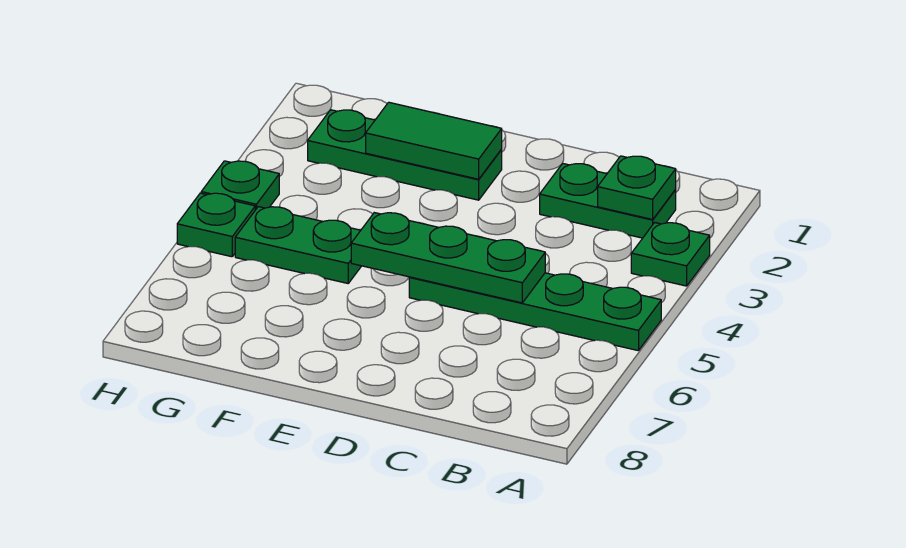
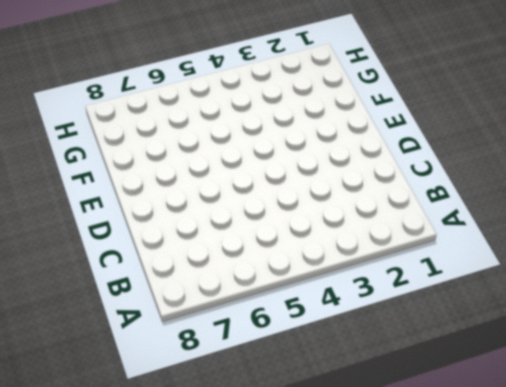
none -> green 1x1 plate [631,223,710,286]
none -> green 1x4 plate [409,273,661,351]

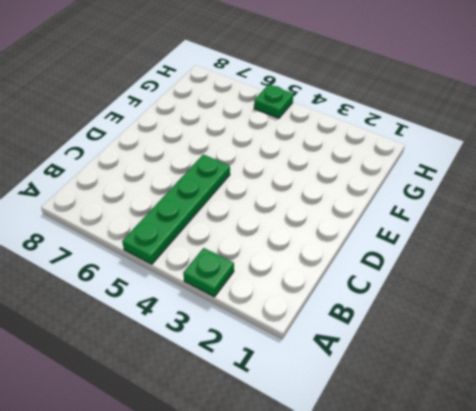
none -> green 1x2 plate [540,163,676,238]
none -> green 1x3 plate [308,110,502,200]

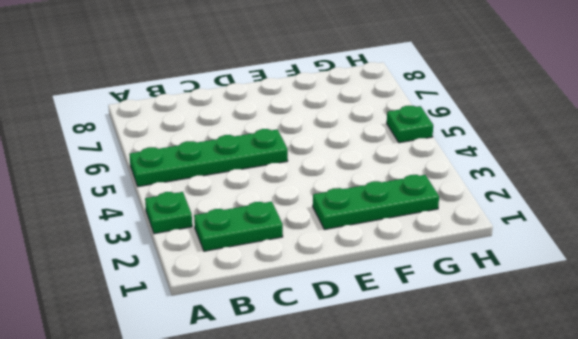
none -> green 1x2 plate [235,207,361,283]
none -> green 1x1 plate [201,161,279,210]

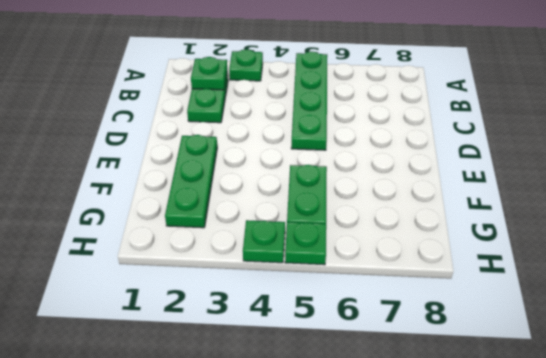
none -> green 1x3 plate [351,213,545,303]
none -> green 1x2 tile [366,102,502,179]

